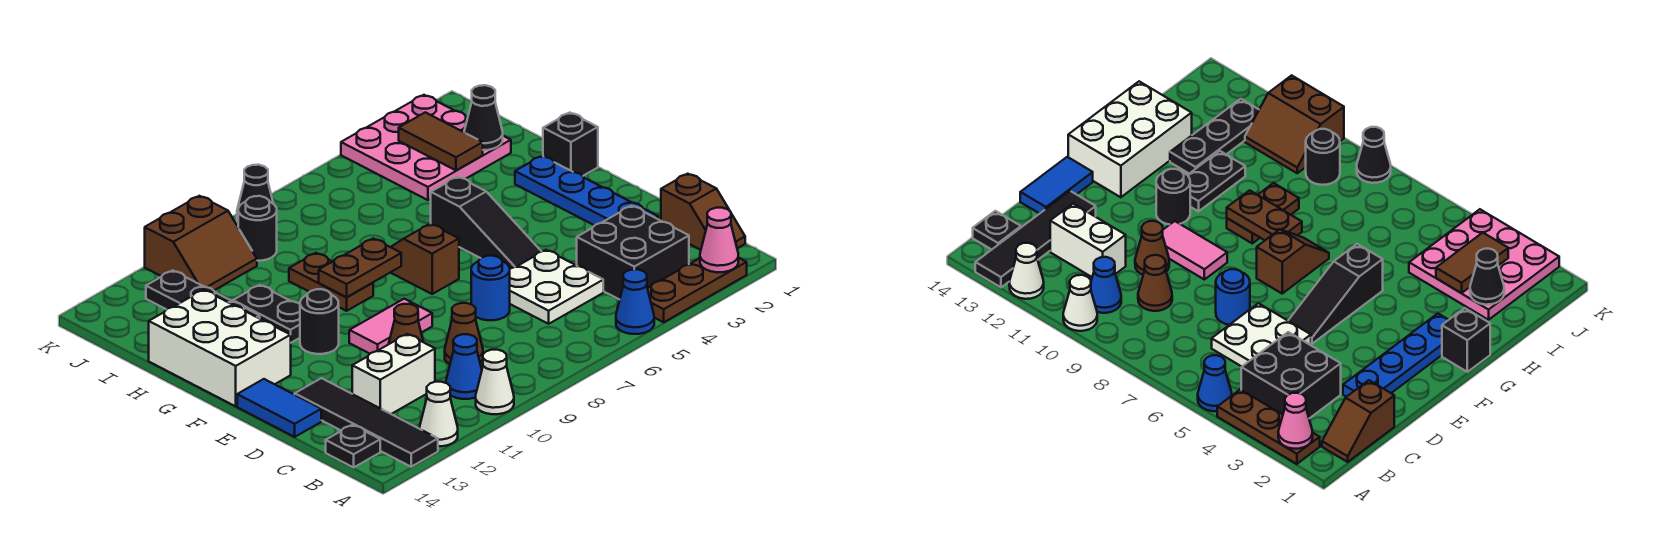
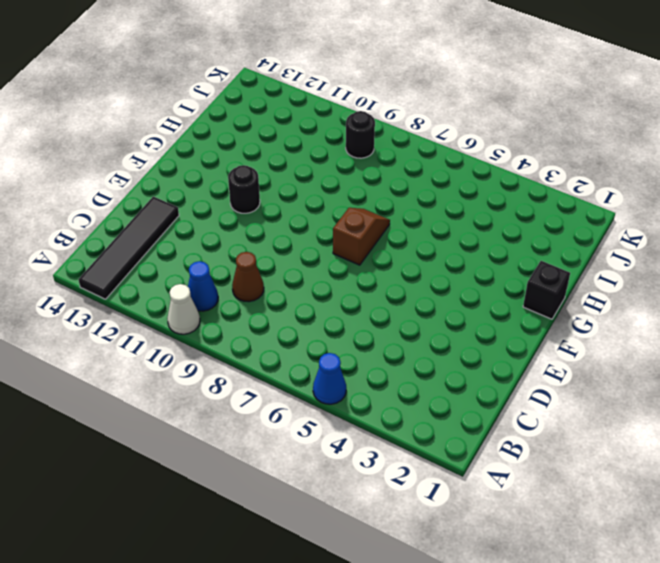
none -> brown 1x3 plate [647,258,747,322]
none -> white 1x1 cone [419,382,458,446]
none -> brown 1x2 slope [661,174,745,250]
none -> black 2x2 brick [577,206,689,300]

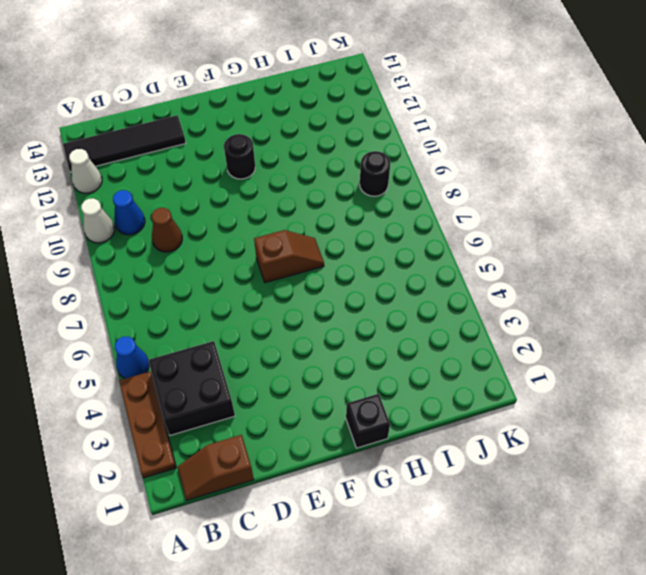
none -> black 1x1 plate [326,425,380,467]
none -> white 2x2 plate [510,250,603,324]
none -> white 1x2 brick [352,334,435,414]
none -> blue 1x4 plate [515,156,658,225]

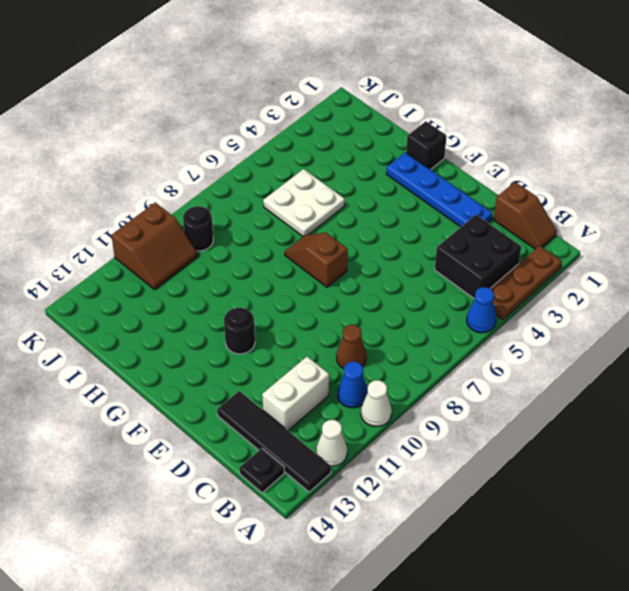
white 2x2 plate [263,169,345,236] -> white 2x2 plate moved to [510,250,603,324]
none -> blue 1x1 round brick [471,256,510,320]
none -> brown 1x1 cone [389,304,423,344]
none -> blue 1x2 tile [237,379,321,437]
none -> black 1x3 slope [431,177,541,269]

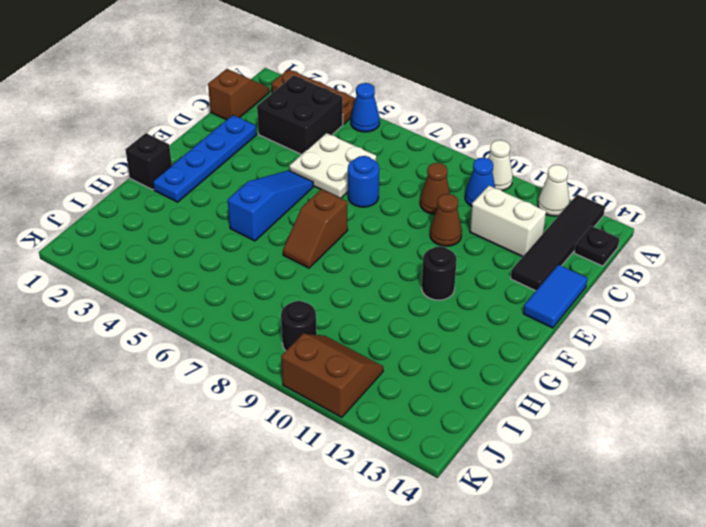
blue 1x3 slope [228,170,313,241] -> black 1x3 slope [431,177,541,269]
none -> pink 1x2 tile [349,299,432,354]
none -> white 2x3 brick [149,290,291,406]
none -> brown 1x2 plate [289,253,373,311]
none -> black 1x2 plate [233,285,300,343]

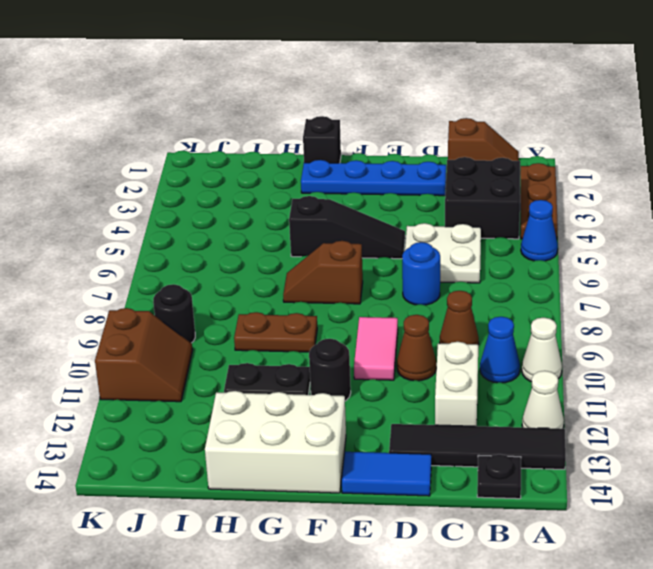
none -> black 1x3 plate [146,270,260,318]
none -> pink 3x3 plate [341,95,511,200]
none -> black 1x1 cone [237,165,273,222]
none -> pink 1x1 cone [700,208,738,272]

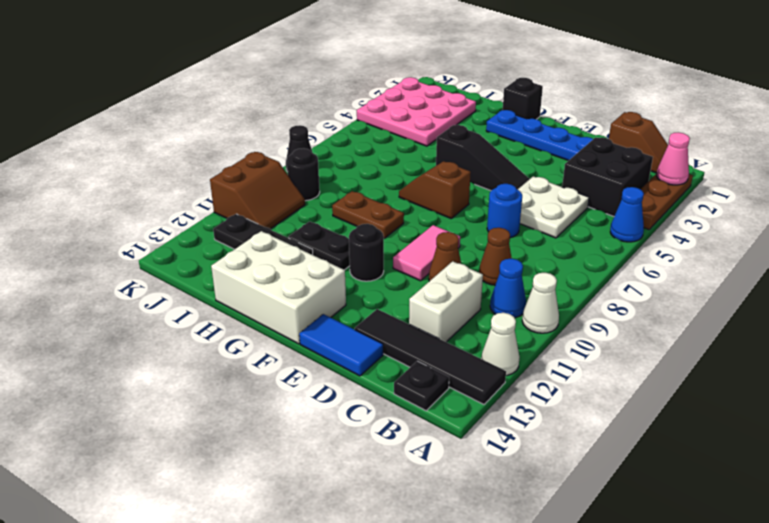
none -> brown 1x2 plate [319,238,401,297]
none -> black 1x1 cone [464,85,503,150]
none -> brown 1x2 tile [399,112,483,171]

